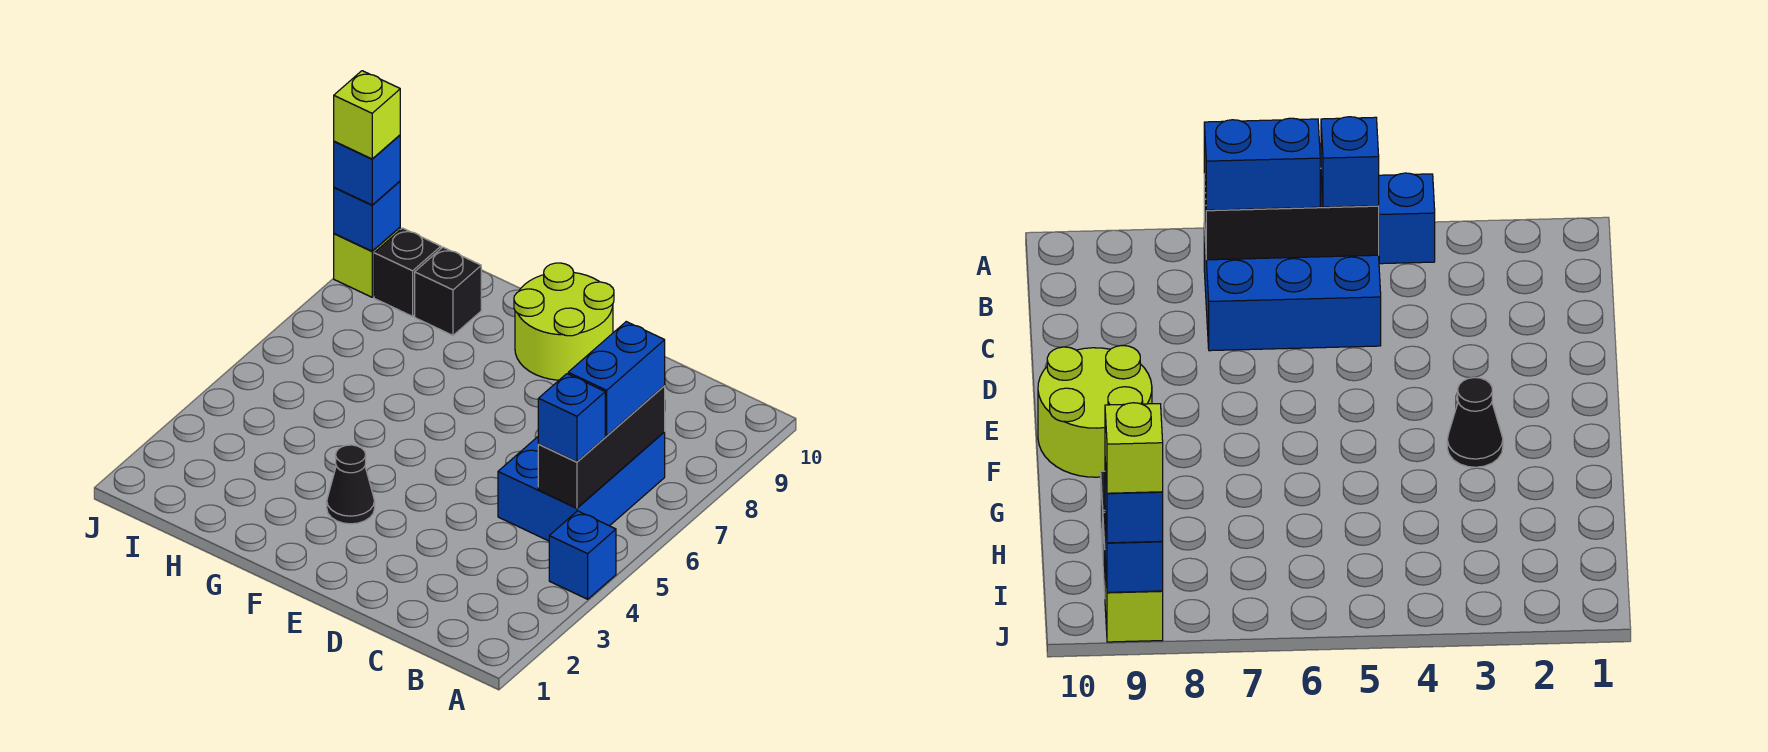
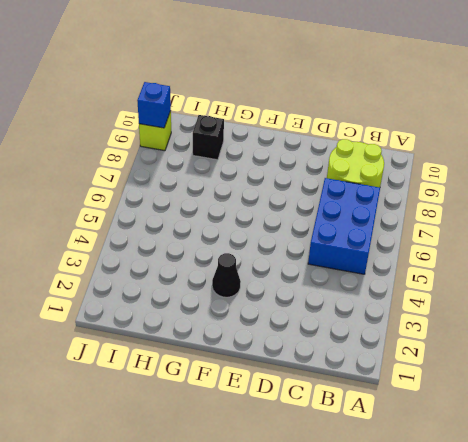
lime 2x2 round brick [327,139,384,188] -> lime 2x2 round brick moved to [514,263,614,380]
none -> blue 1x1 brick [549,511,616,599]
none -> black 1x1 brick [374,228,441,316]
none -> black 1x3 brick [538,386,665,508]

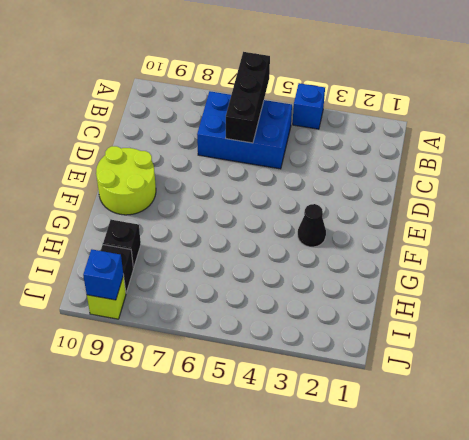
black 1x3 brick [226,52,270,143] -> black 1x3 brick turned to [538,386,665,508]
none -> blue 1x1 brick [538,374,605,462]
none -> blue 1x2 brick [568,322,665,436]
none -> blue 1x1 brick [334,135,400,205]

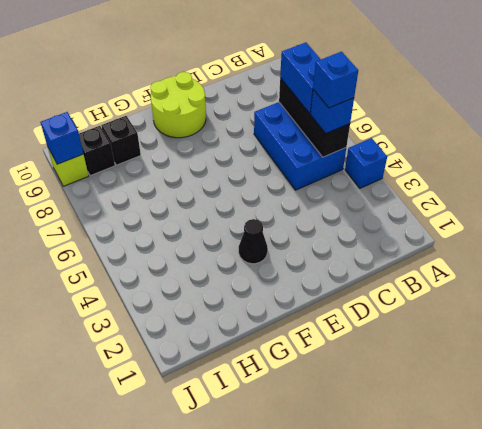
blue 1x1 brick [313,52,358,108] -> blue 1x1 brick moved to [334,135,400,205]
none -> lime 1x1 brick [334,71,400,159]

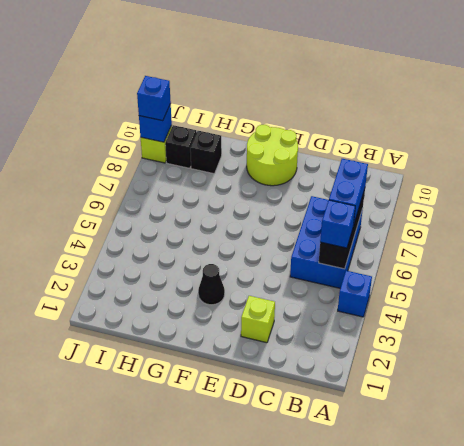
lime 1x1 brick [241,296,275,343] -> lime 1x1 brick moved to [334,71,400,159]

